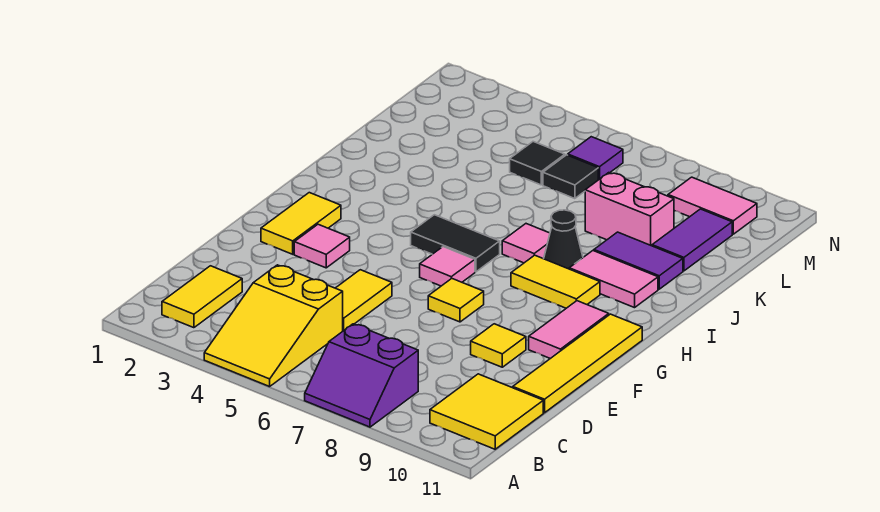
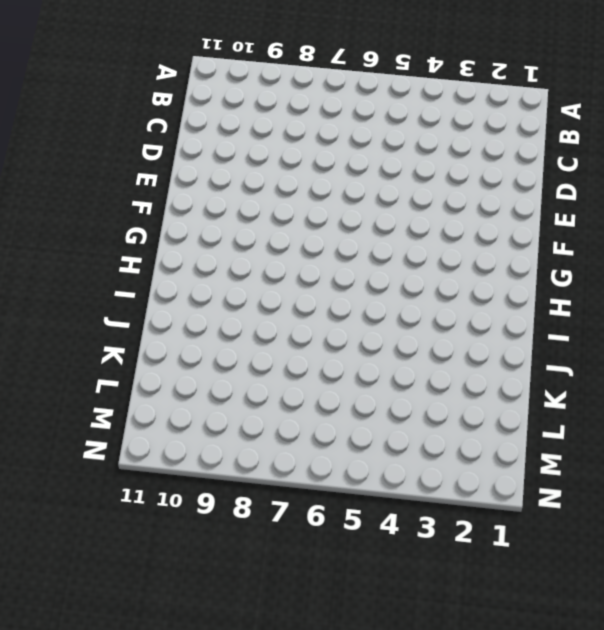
none -> yellow 2x3 slope [204,265,343,387]
none -> purple 2x2 slope [305,324,418,427]
none -> yellow 1x2 tile [162,266,242,328]

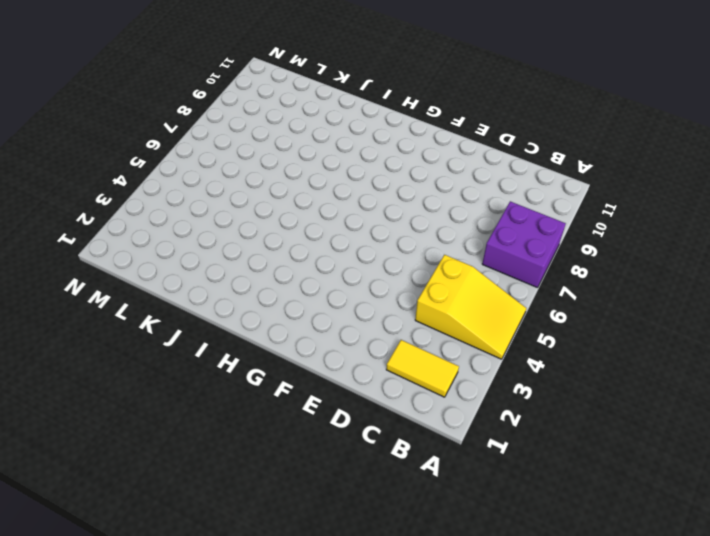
purple 2x2 brick [482,201,566,288] -> purple 2x2 slope [305,324,418,427]
none -> yellow 2x2 tile [430,374,543,449]
none -> yellow 1x2 tile [336,270,392,331]
none -> yellow 1x4 tile [513,314,642,413]

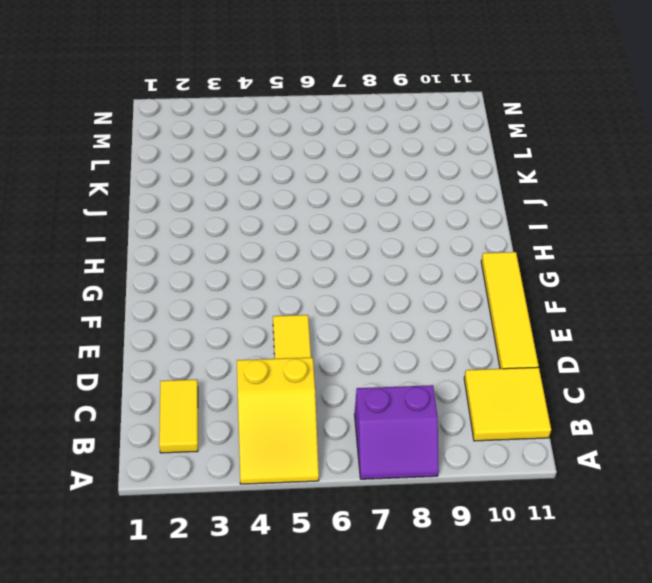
none -> yellow 1x1 tile [471,324,526,367]
none -> yellow 1x2 tile [261,193,341,254]
none -> pink 1x1 tile [294,224,350,268]

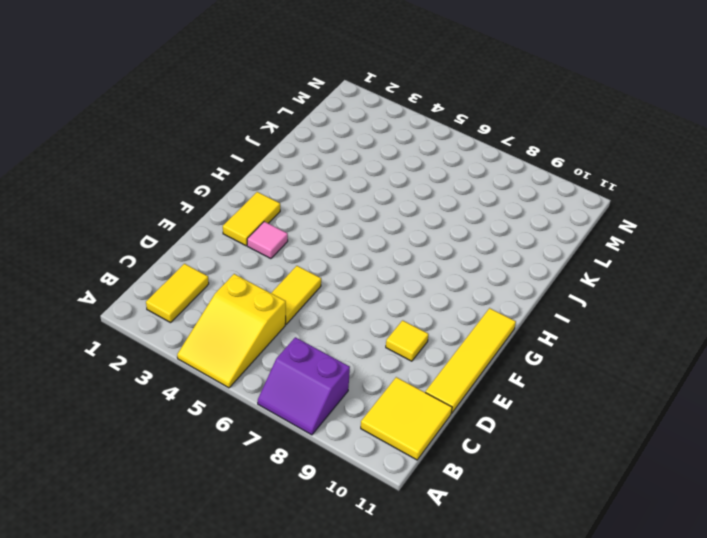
none -> yellow 1x1 tile [428,278,484,322]
none -> pink 1x2 tile [529,301,609,359]
none -> pink 1x1 tile [420,247,475,286]

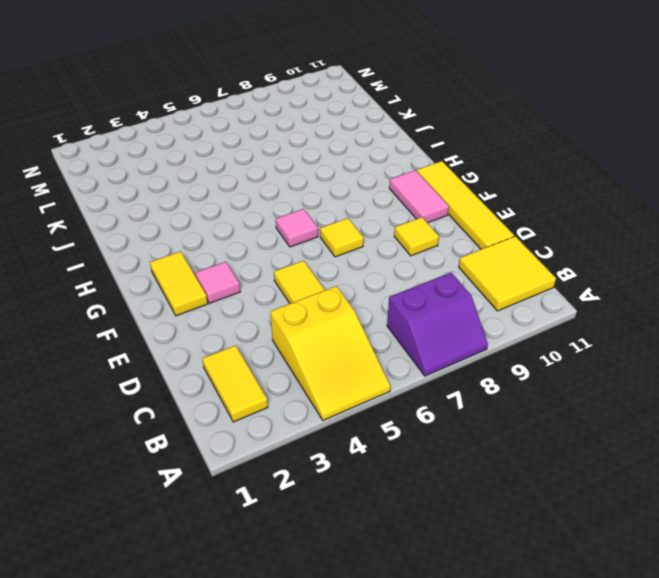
none -> black 1x2 tile [411,215,500,272]
none -> yellow 1x2 tile [511,255,600,308]
none -> pink 1x1 tile [502,224,550,263]

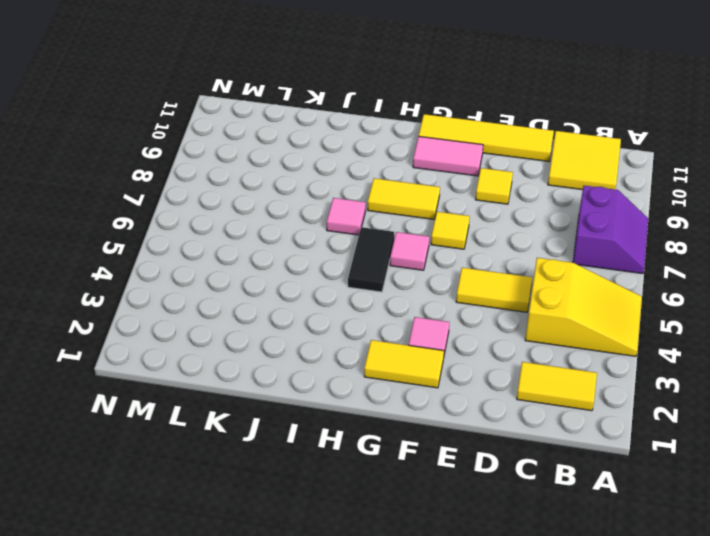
yellow 1x2 tile [368,178,440,220] -> yellow 1x2 tile turned to [511,255,600,308]
none -> black 1x1 cone [544,210,583,269]
none -> pink 1x2 tile [569,251,658,308]
none -> purple 1x2 tile [594,232,683,289]

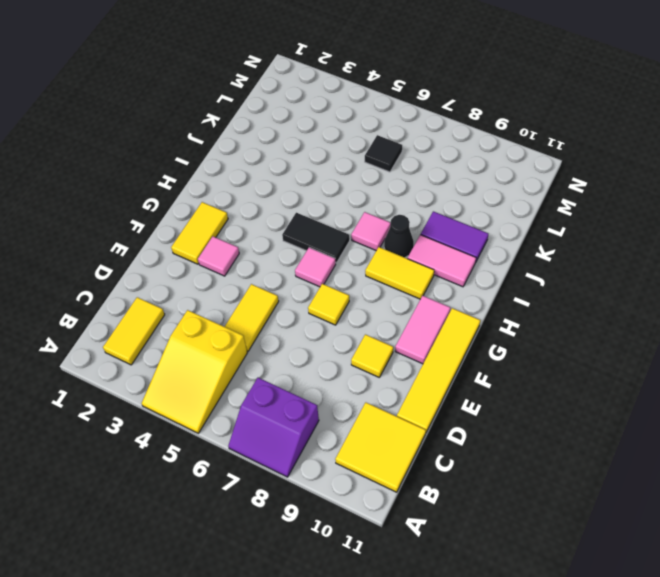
none -> pink 1x2 brick [585,173,674,246]
none -> purple 1x2 tile [652,209,732,271]
none -> black 1x1 tile [510,142,565,185]

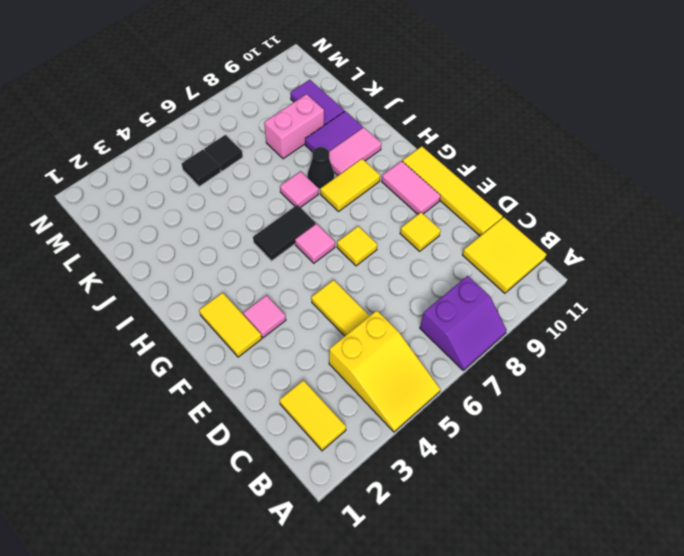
none -> purple 1x1 tile [568,137,623,180]
none -> pink 1x2 tile [668,177,757,234]

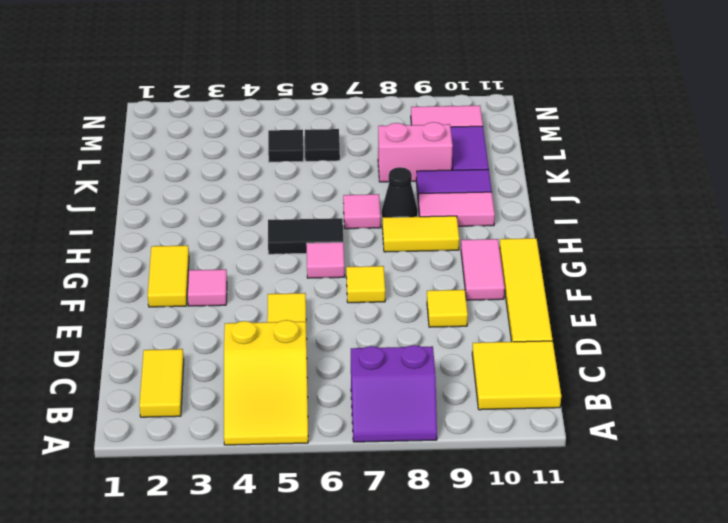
none -> purple 1x1 tile [568,137,623,180]

